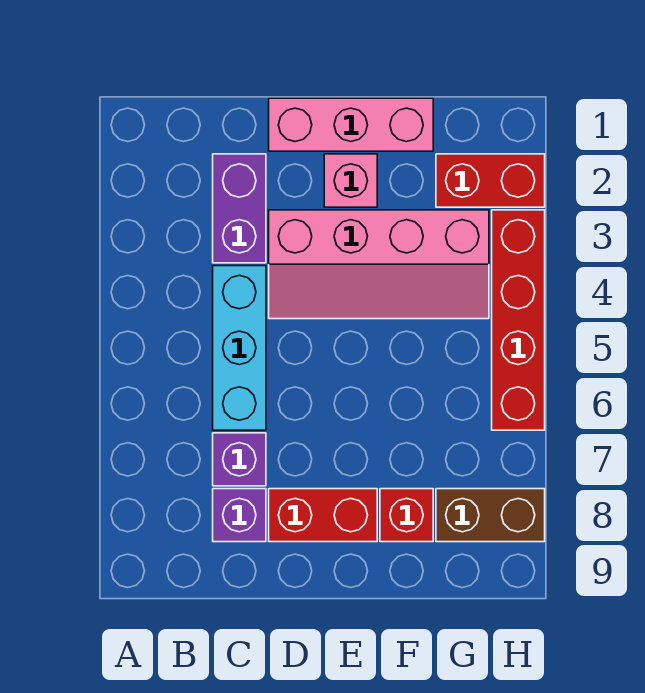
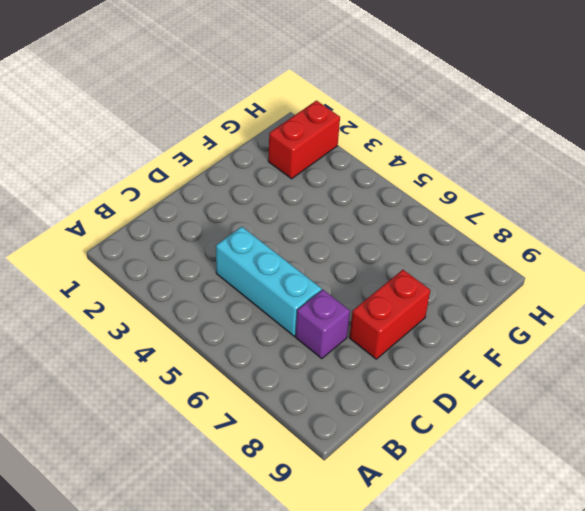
none -> purple 1x2 brick [213,154,266,263]
none -> purple 1x1 brick [213,489,266,542]
none -> pink 1x3 brick [269,98,433,151]

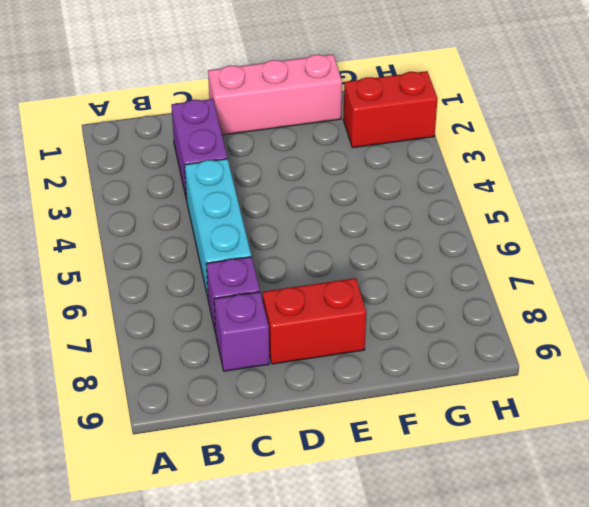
none -> pink 2x4 slope [269,210,489,319]
none -> pink 1x1 brick [324,154,377,207]
none -> red 1x1 brick [380,489,433,542]

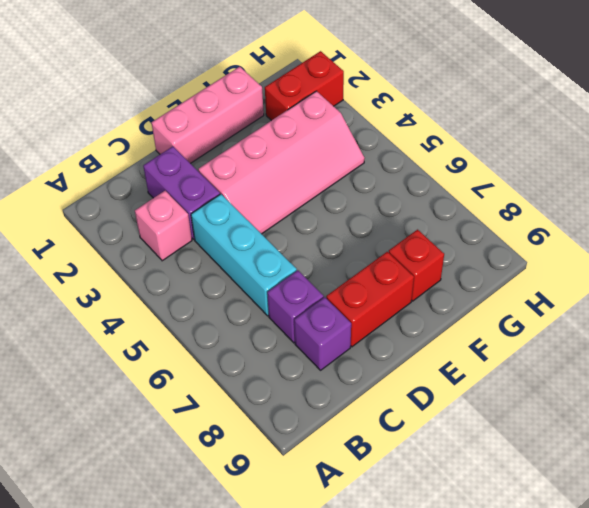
pink 1x1 brick [135,191,192,261] -> pink 1x1 brick moved to [324,154,377,207]
none -> brown 1x2 brick [436,489,545,542]
none -> red 1x4 brick [492,210,545,430]

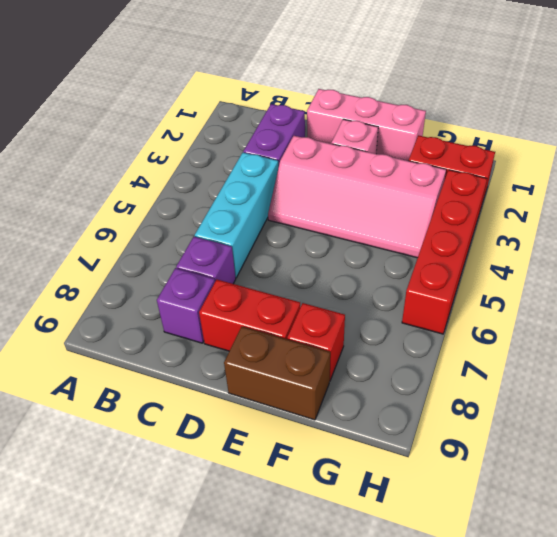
brown 1x2 brick [224,327,330,420] -> brown 1x2 brick moved to [436,489,545,542]

